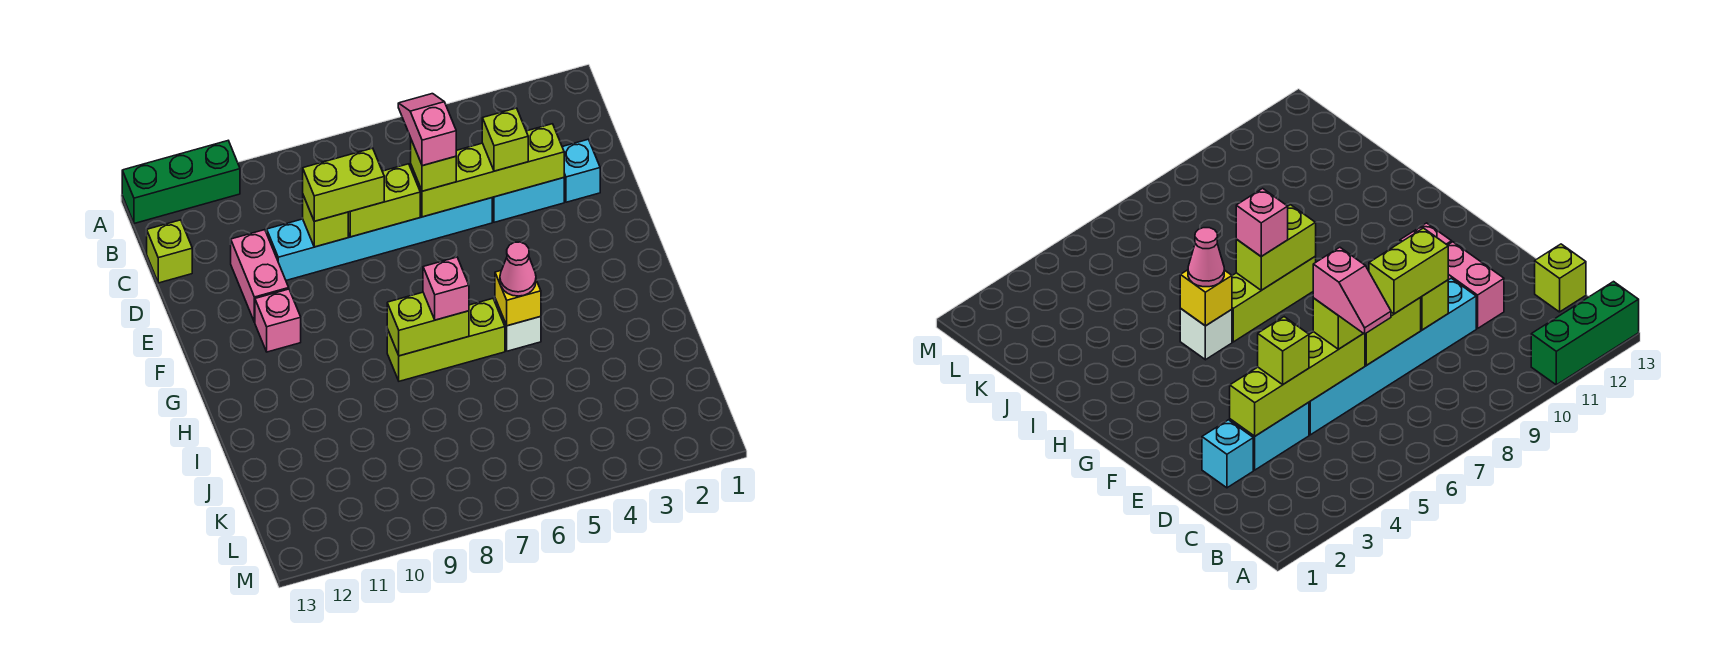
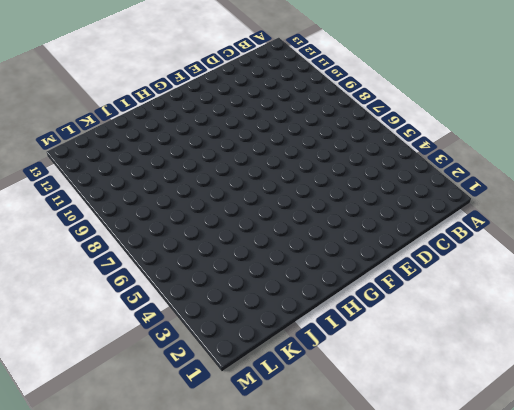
none -> green 1x3 brick [122,141,240,224]
none -> lime 1x1 brick [146,220,192,283]
none -> cyan 1x1 brick [562,139,600,202]

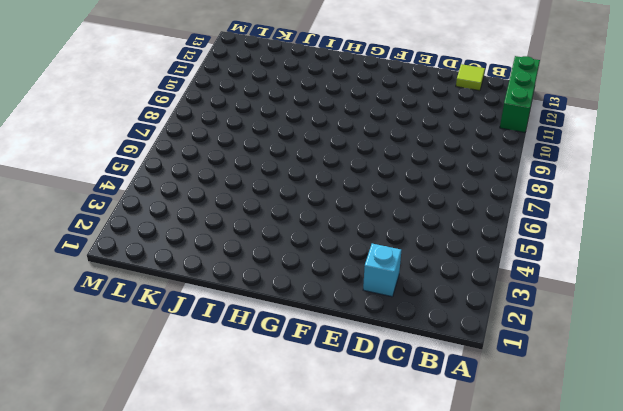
lime 1x1 tile [456,64,485,91] -> lime 1x1 brick [146,220,192,283]
none -> cyan 1x2 brick [492,178,564,222]
none -> cyan 1x6 brick [266,198,492,280]
none -> pink 1x2 brick [230,230,289,322]

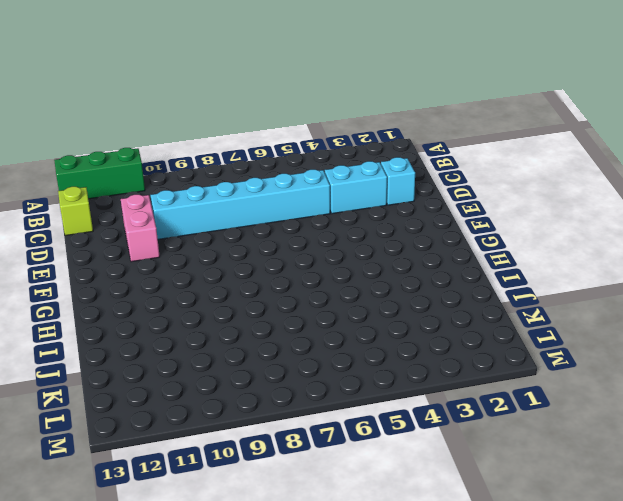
none -> pink 1x1 brick [255,289,301,352]
none -> white 1x1 brick [495,299,541,351]
none -> lime 1x3 brick [387,299,505,381]

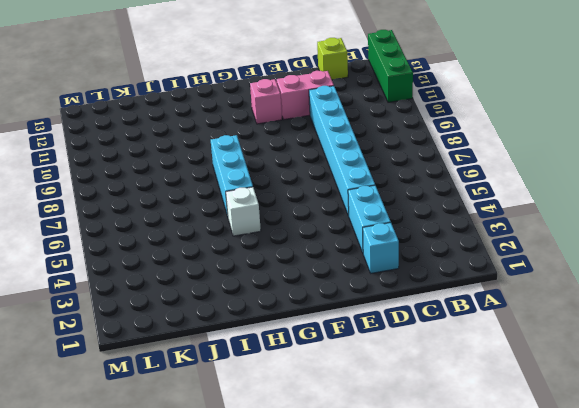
cyan 1x3 brick [211,135,253,216] -> lime 1x3 brick [387,299,505,381]
none -> lime 1x4 brick [411,124,564,217]
none -> lime 1x2 brick [348,164,420,237]
none -> lime 1x1 brick [303,195,348,247]

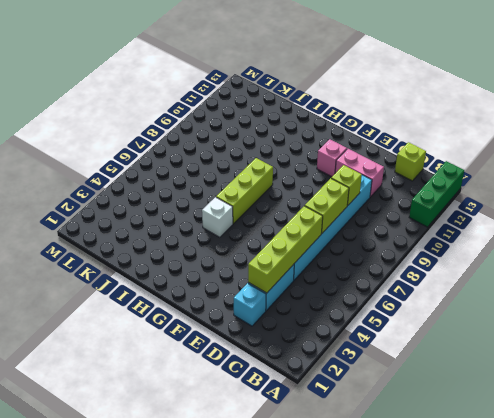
none -> yellow 1x1 brick [495,271,541,326]
none -> lime 1x2 brick [387,292,469,356]
none -> lime 1x1 brick [482,108,528,171]

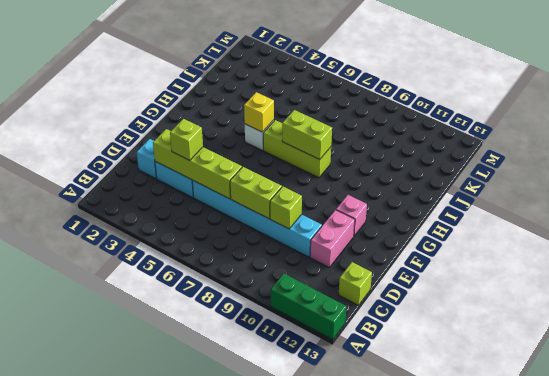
none -> lime 1x1 brick [411,140,456,191]
none -> lime 1x2 brick [303,148,384,221]
none -> pink 1x1 cone [500,242,536,296]

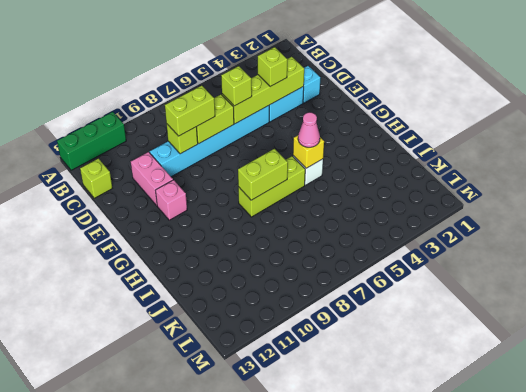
none -> pink 1x1 brick [423,257,469,320]
none -> pink 1x2 slope [398,94,456,166]

